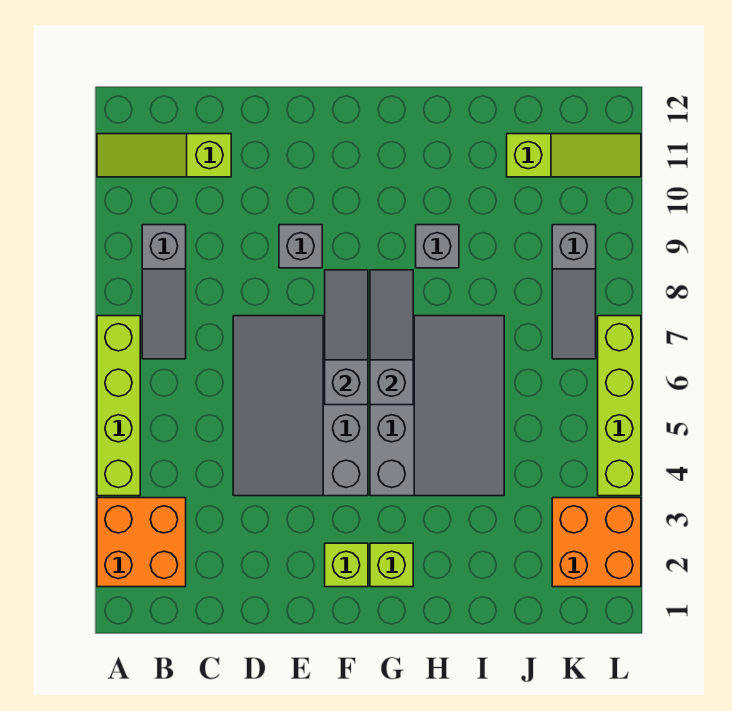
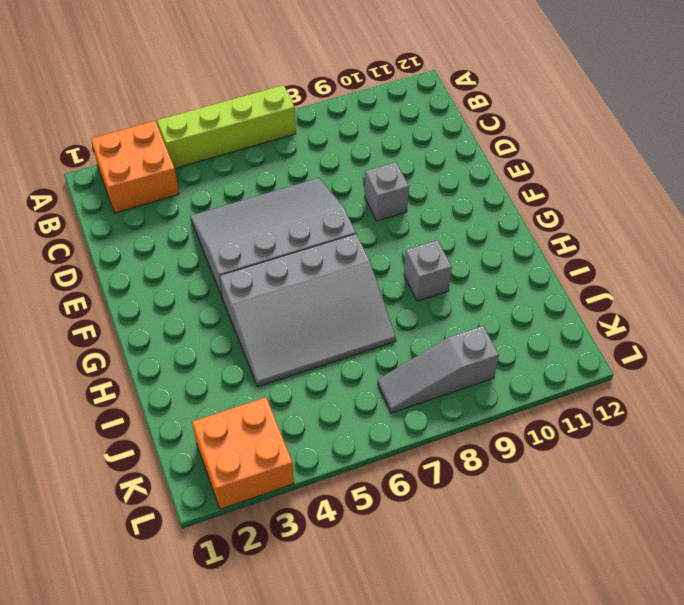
none -> lime 1x3 slope [97,134,231,177]
none -> grey 1x3 slope [142,225,186,359]
none -> lime 1x1 brick [325,543,368,587]

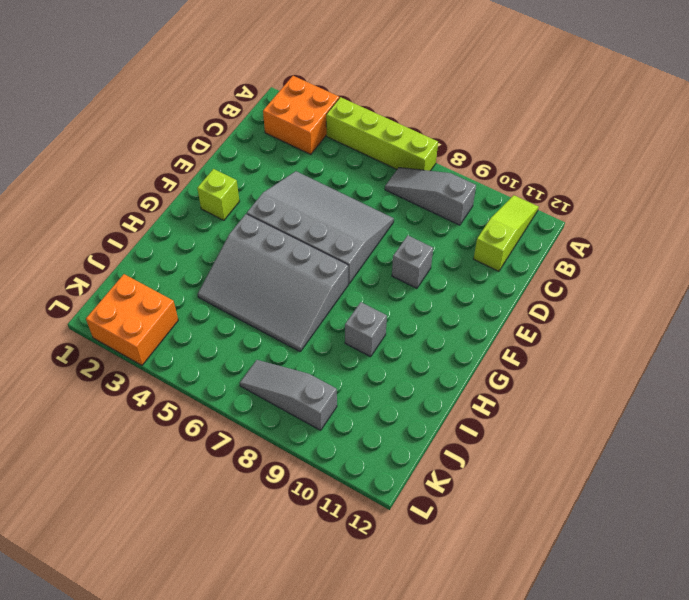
none -> lime 1x1 brick [370,543,413,587]
none -> lime 1x3 slope [507,134,641,177]
none -> lime 1x4 brick [598,316,641,496]

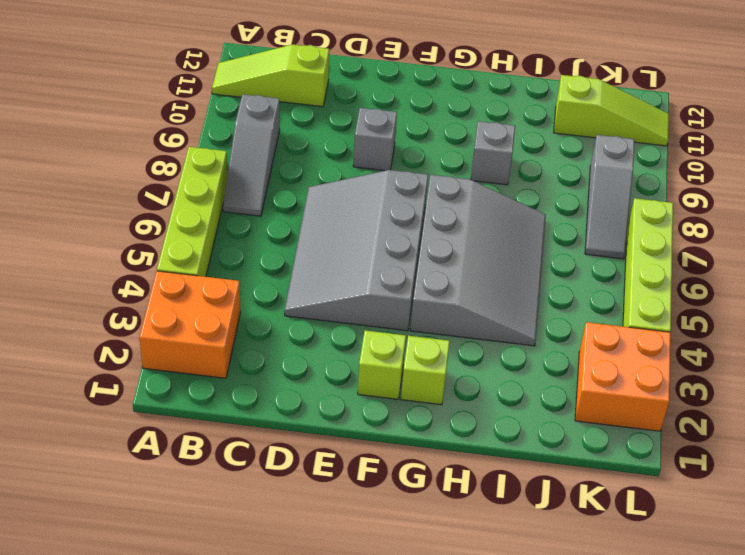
none -> grey 1x3 slope [325,270,368,405]
none -> grey 1x3 slope [370,270,413,405]

